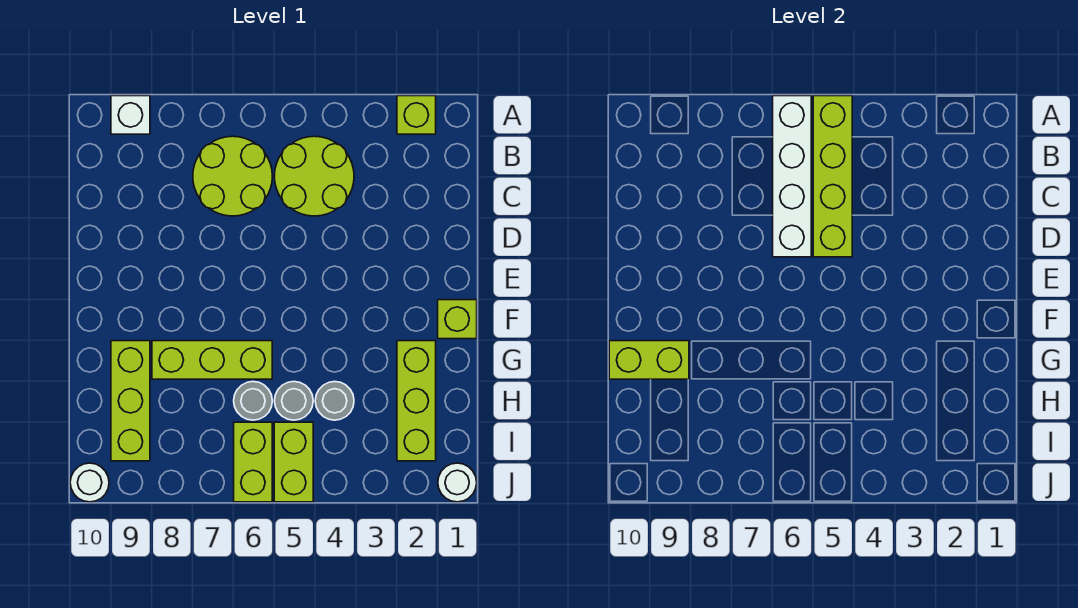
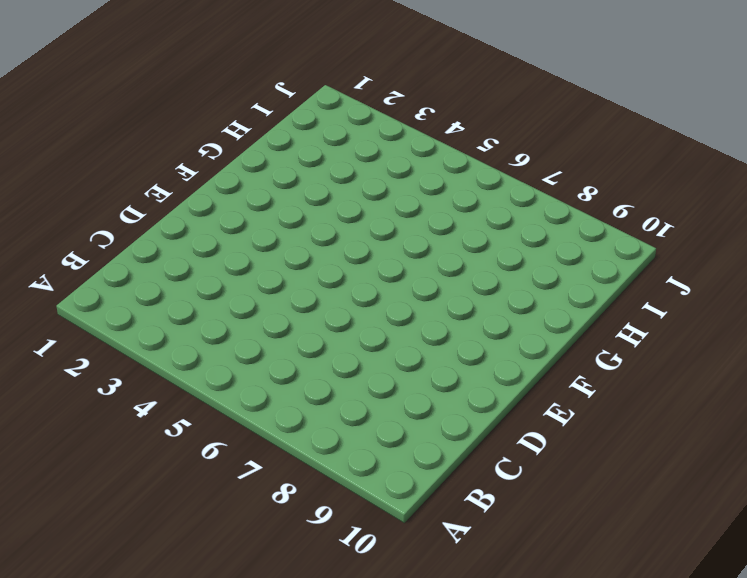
none -> lime 1x1 brick [397,96,436,134]
none -> white 1x1 brick [111,96,150,134]
none -> lime 2x2 round brick [274,136,354,216]

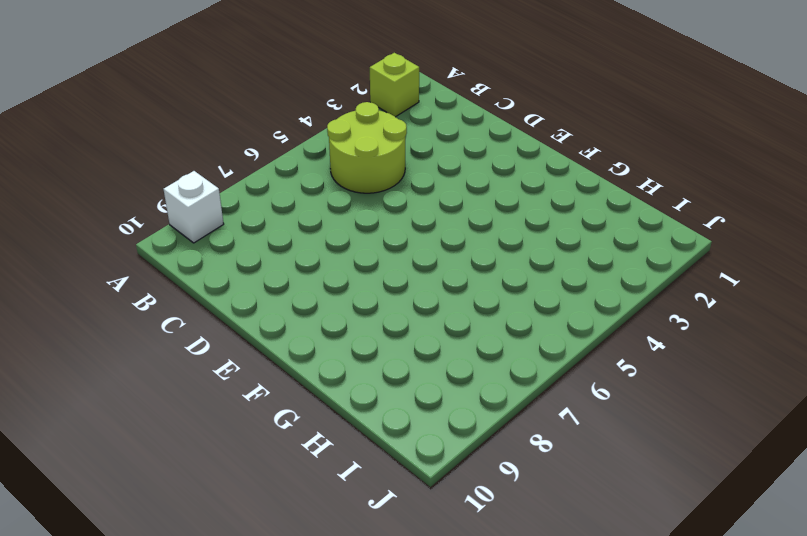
none -> lime 2x2 round brick [193,136,272,216]
none -> lime 1x1 brick [438,300,477,339]
none -> lime 1x3 brick [397,341,436,461]

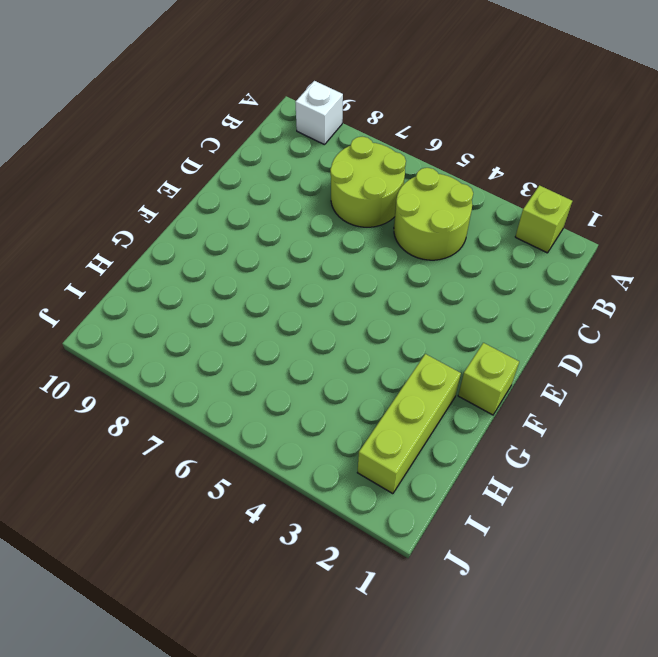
none -> lime 1x3 brick [152,341,272,379]
none -> lime 1x3 brick [111,341,150,461]
none -> grey 1x1 round brick [315,381,354,420]

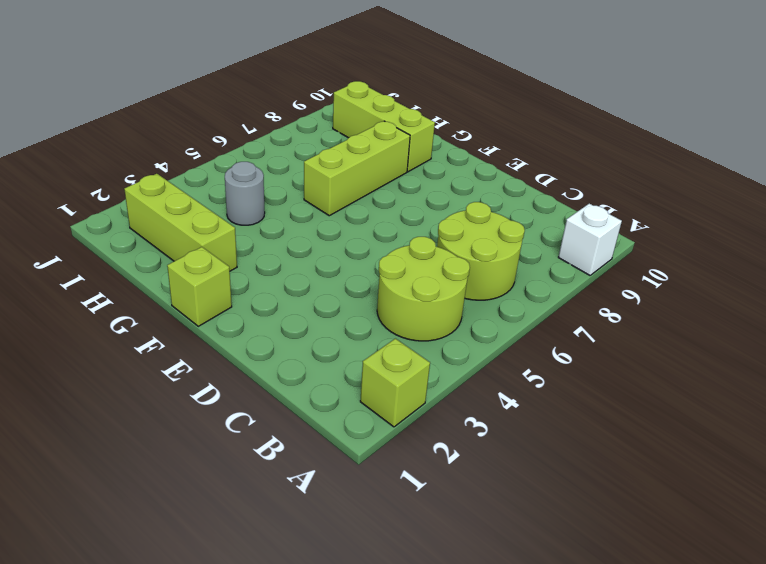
none -> grey 1x1 round brick [275,382,313,420]
none -> grey 1x1 round brick [234,382,272,420]
none -> lime 1x2 brick [274,422,313,502]

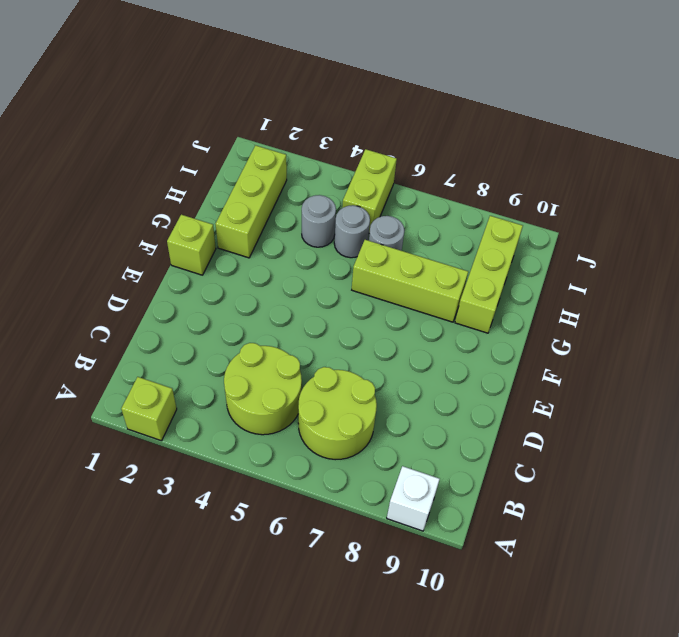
none -> lime 1x2 brick [234,422,272,502]
none -> white 1x1 round brick [438,463,477,502]
none -> white 1x1 round brick [70,463,109,502]

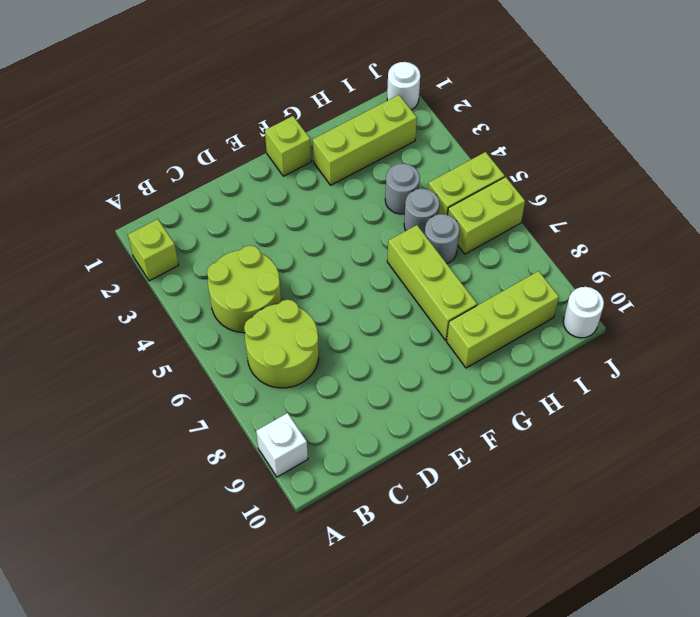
none -> lime 1x4 brick [813,96,852,257]
none -> white 1x4 brick [773,96,811,257]
none -> lime 1x2 brick [609,341,689,379]

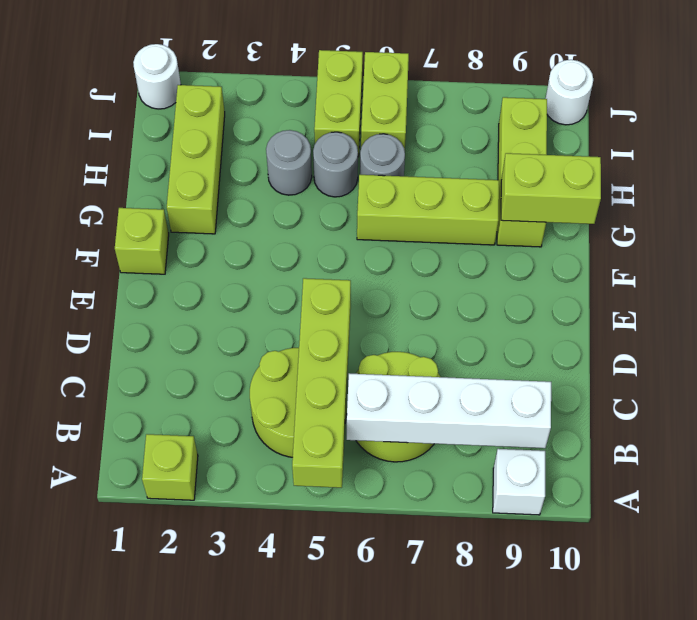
white 1x4 brick [347,373,551,448] -> white 1x4 brick turned to [773,96,811,257]

